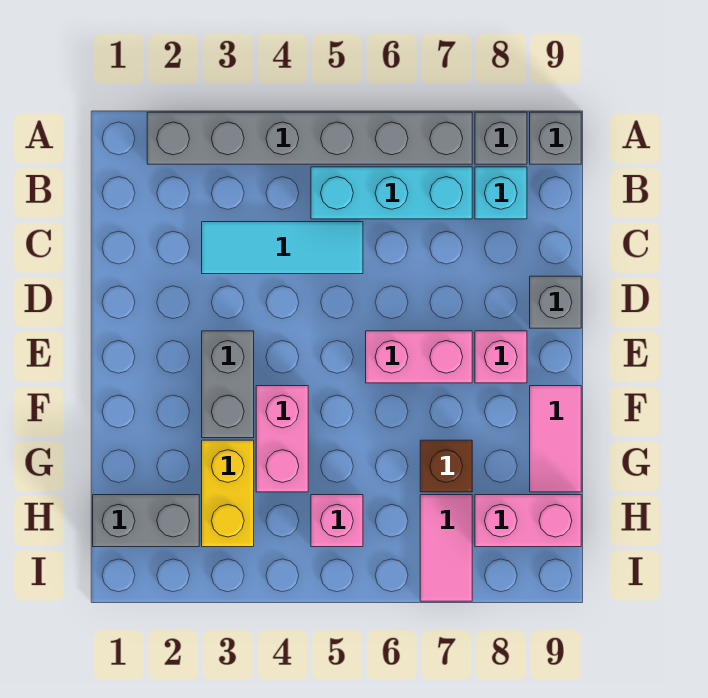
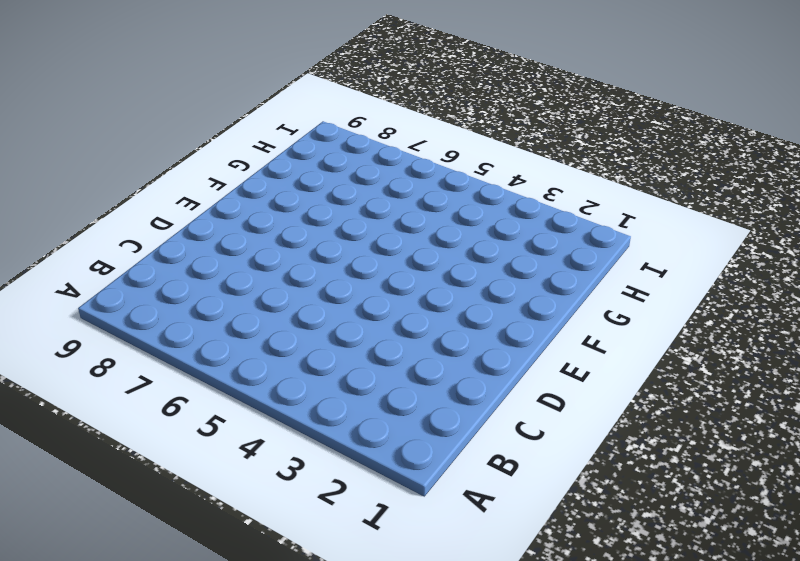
none -> grey 1x6 brick [147,112,472,164]
none -> grey 1x1 brick [475,112,527,164]
none -> grey 1x1 brick [530,112,581,164]

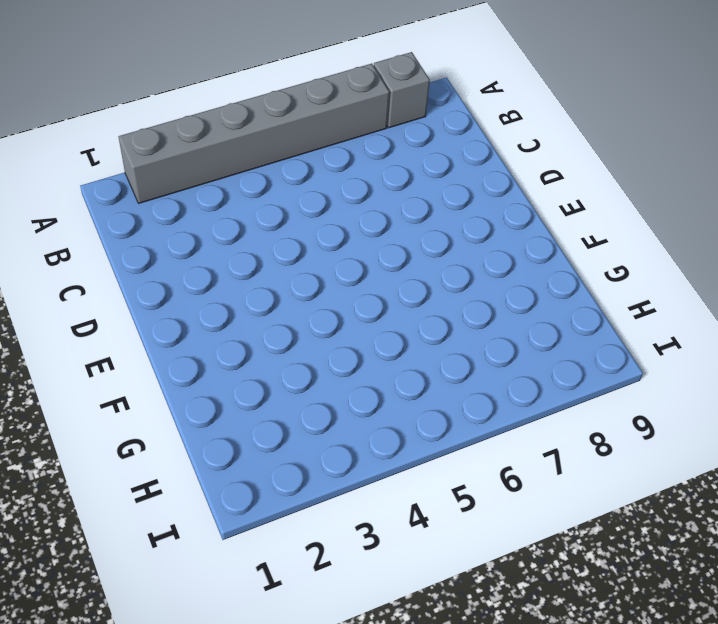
none -> grey 1x1 brick [530,112,581,164]
none -> cyan 1x3 brick [311,167,472,219]
none -> cyan 1x1 brick [475,167,527,219]

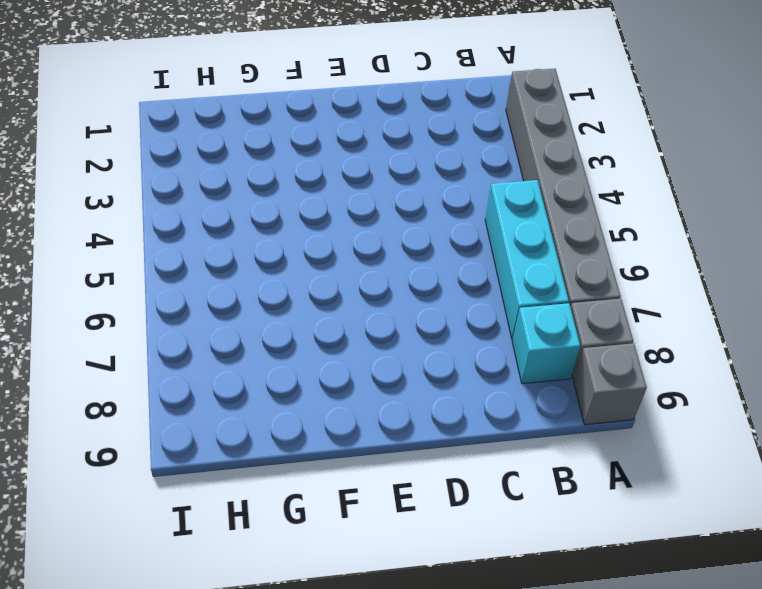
none -> cyan 1x3 tile [202,222,363,274]
none -> grey 1x1 brick [530,276,581,328]
none -> grey 1x2 brick [202,331,254,438]

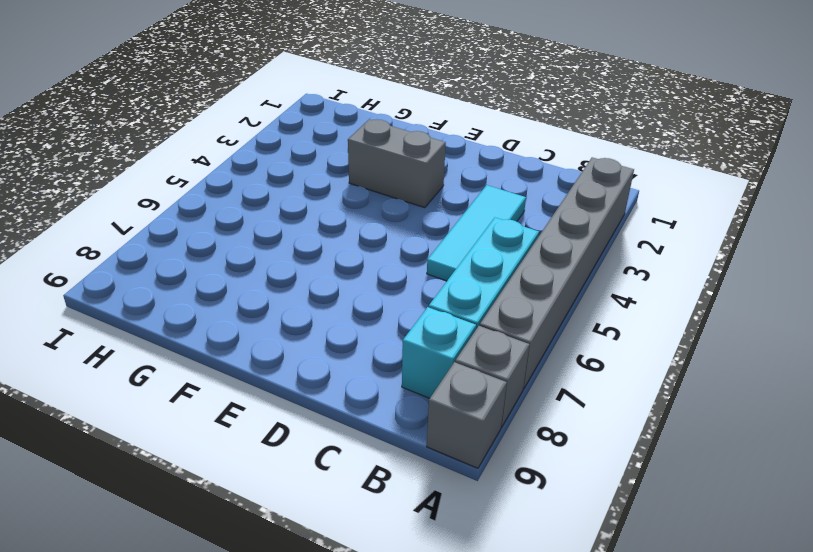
none -> grey 1x1 brick [530,276,581,328]
none -> pink 1x2 brick [366,331,472,383]
none -> pink 1x1 brick [475,331,527,383]

